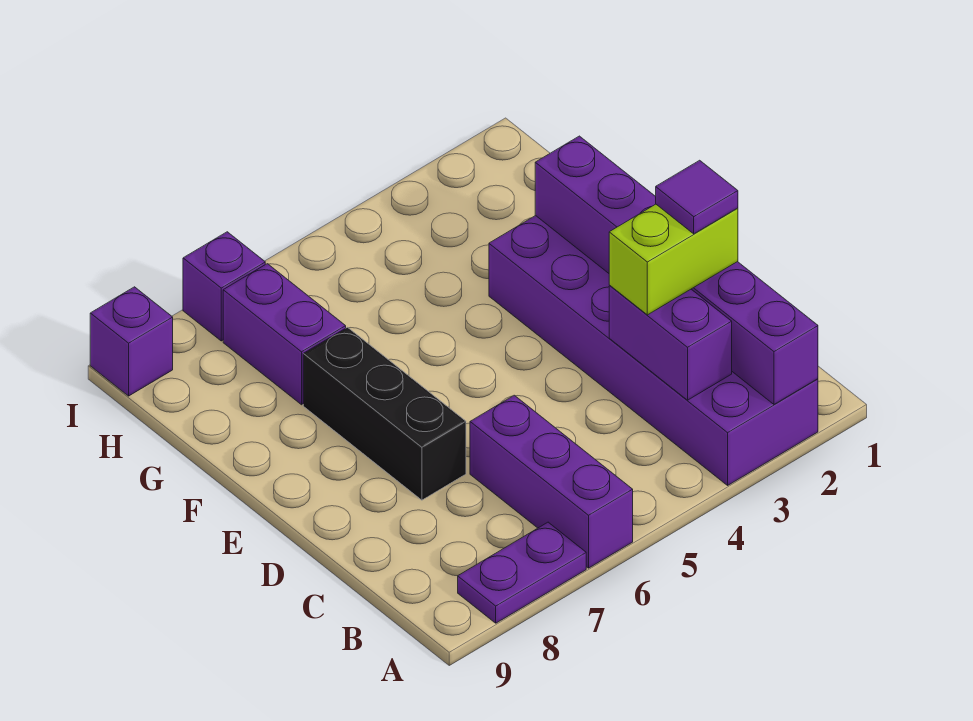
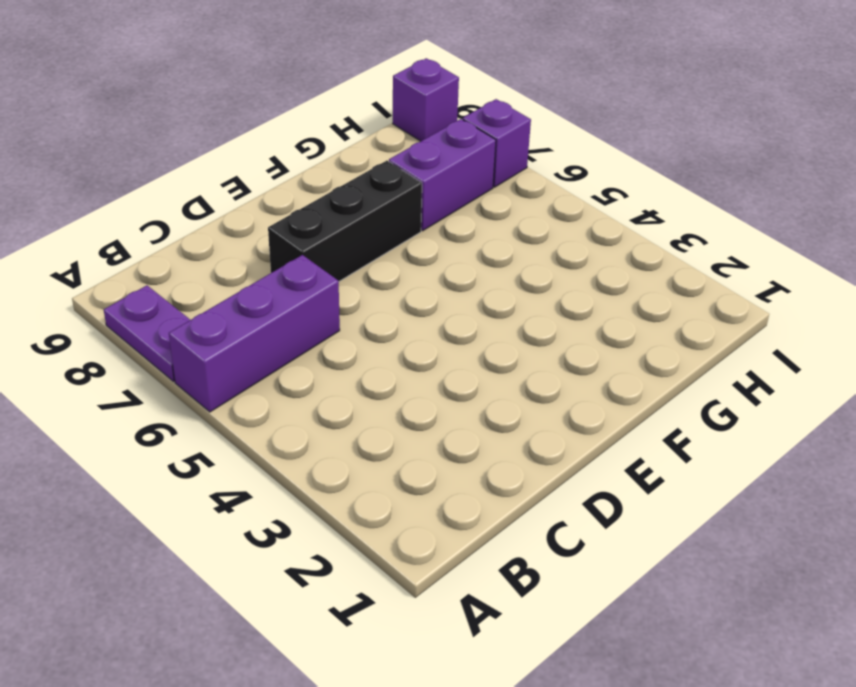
none -> purple 2x6 brick [489,216,818,485]
none -> purple 1x6 brick [535,136,818,404]

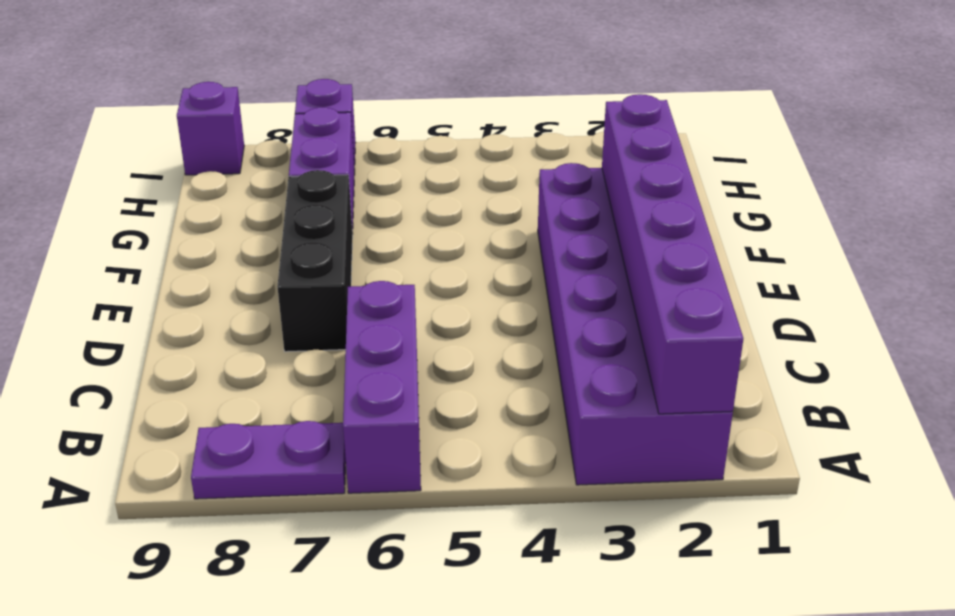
none -> purple 1x2 brick [609,286,732,400]
none -> lime 1x2 brick [609,204,738,315]

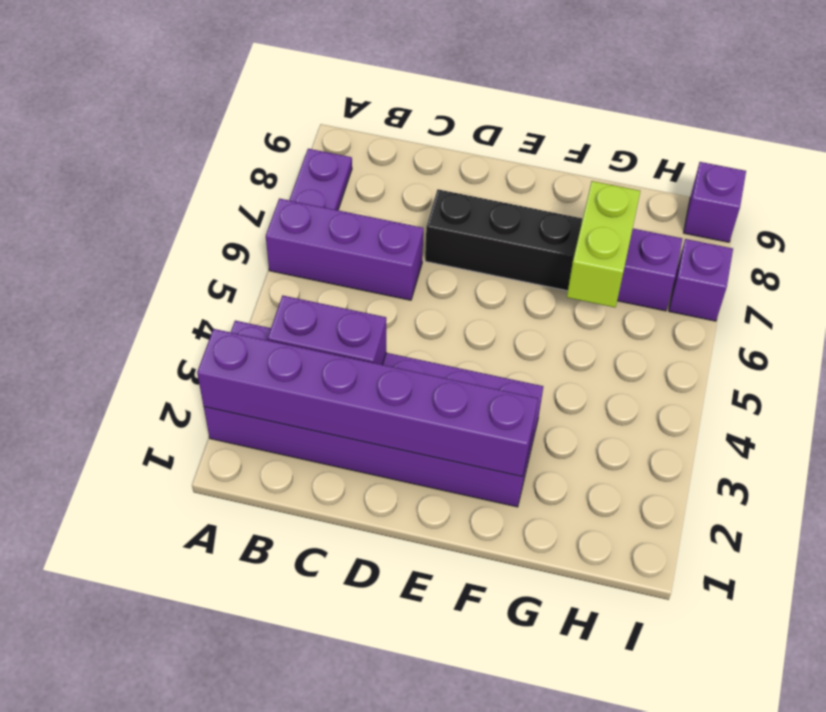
lime 1x2 brick [567,181,640,307] -> lime 1x2 brick moved to [609,204,738,315]
none -> purple 1x1 tile [656,160,738,234]

